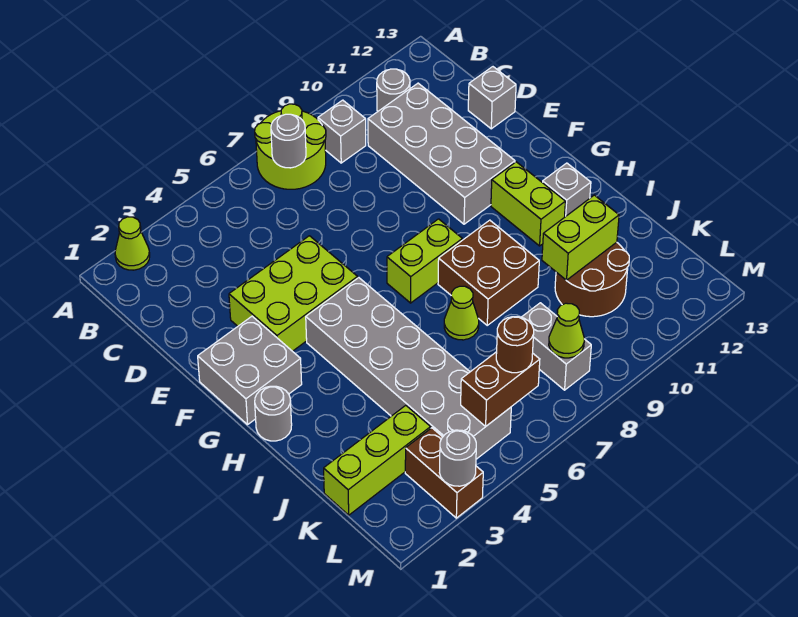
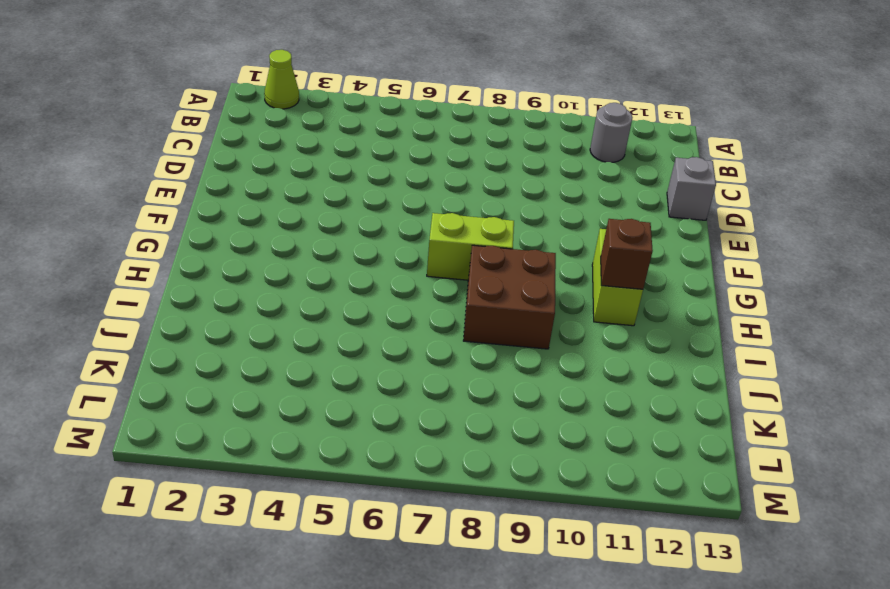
brown 1x1 brick [601,219,653,289] -> none
none -> lime 2x2 round brick [255,104,326,189]
none -> grey 1x1 brick [318,100,366,163]
none -> grey 2x4 brick [368,83,515,224]

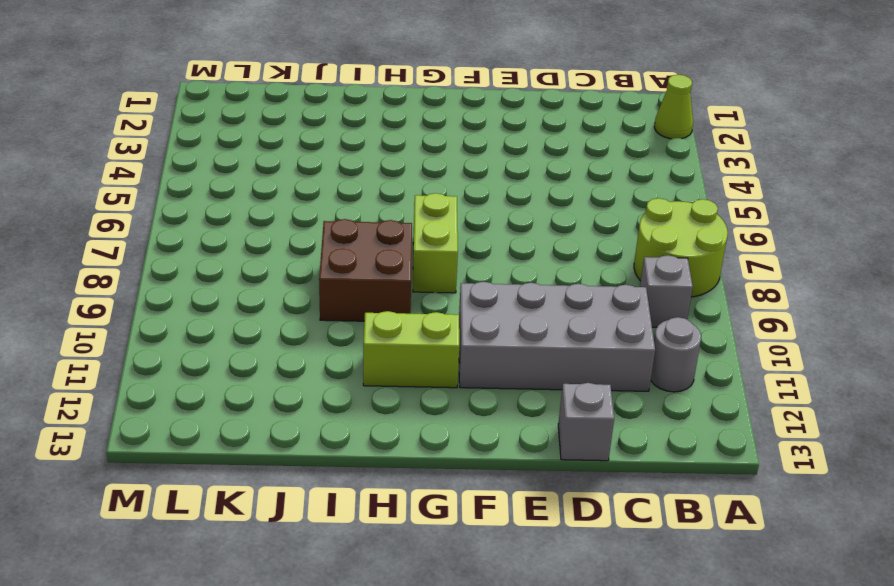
none -> lime 2x3 brick [229,236,358,351]
none -> grey 2x2 brick [198,316,302,425]
none -> grey 2x6 brick [306,278,511,459]

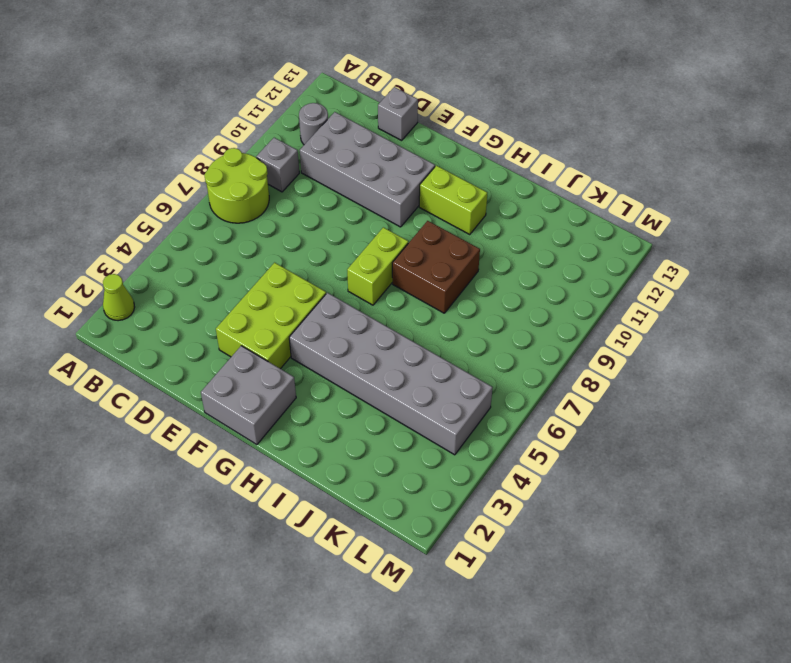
none -> grey 1x1 round brick [255,386,292,441]
none -> grey 1x1 brick [542,163,591,217]
none -> lime 1x1 cone [444,286,479,340]

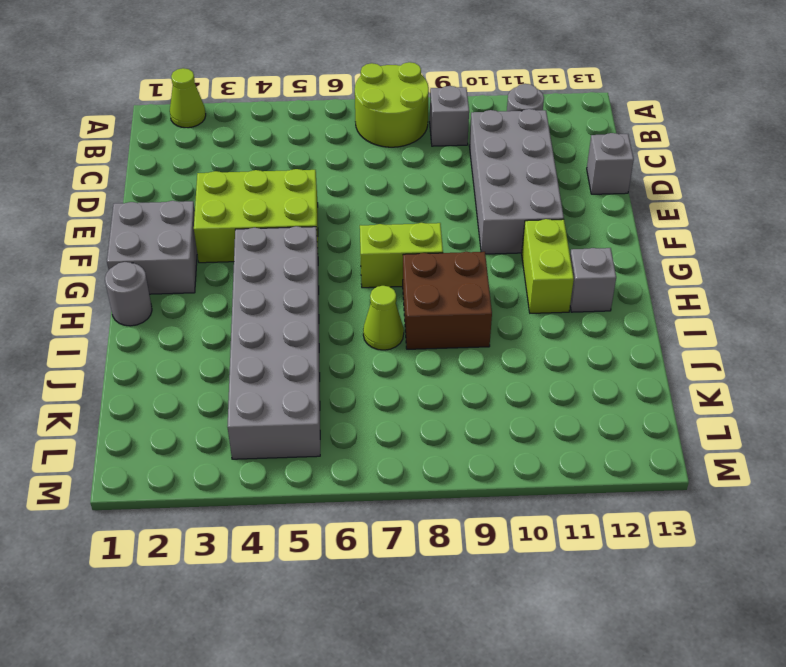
none -> brown 2x2 round brick [555,242,629,317]
none -> lime 1x3 brick [324,405,431,515]
none -> grey 1x2 brick [521,303,591,390]

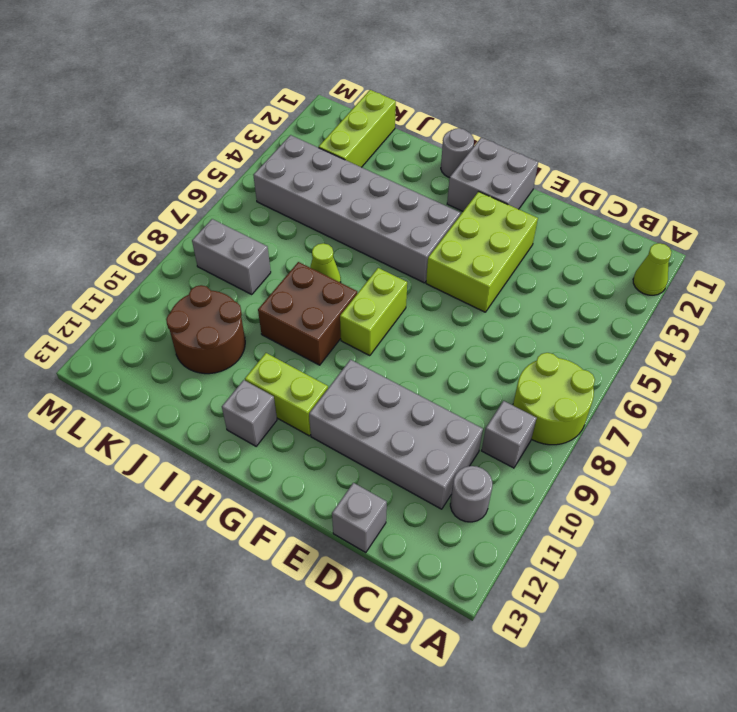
none -> brown 1x2 brick [405,428,483,518]
none -> grey 1x1 round brick [271,114,306,168]
none -> lime 1x2 brick [542,195,619,280]

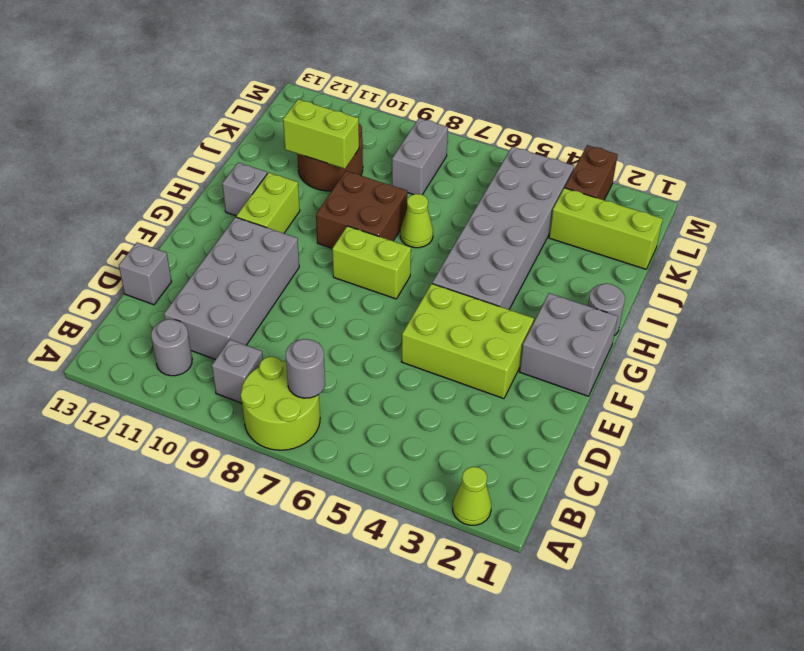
none -> brown 1x2 brick [461,352,540,426]
none -> lime 1x1 cone [549,303,584,358]
none -> grey 1x1 round brick [439,430,476,486]

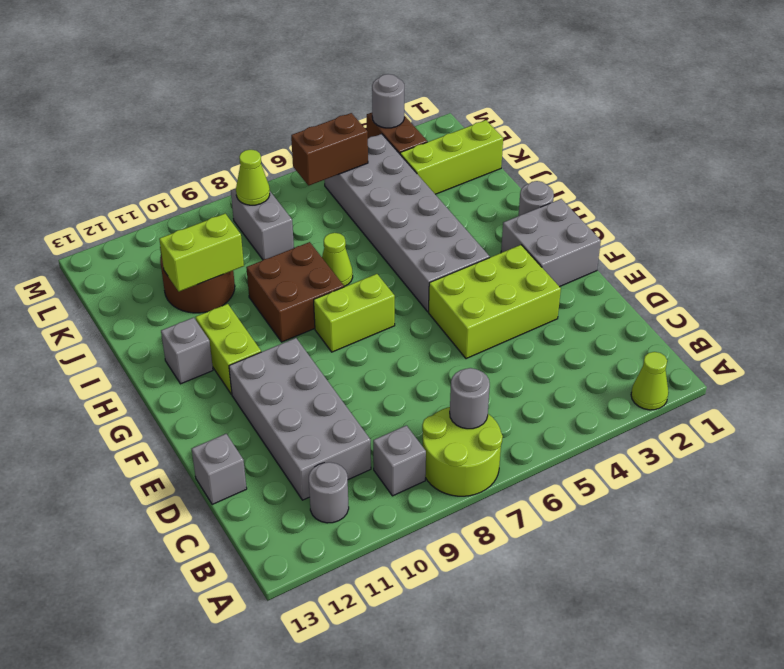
none -> brown 1x1 round brick [496,317,534,373]

